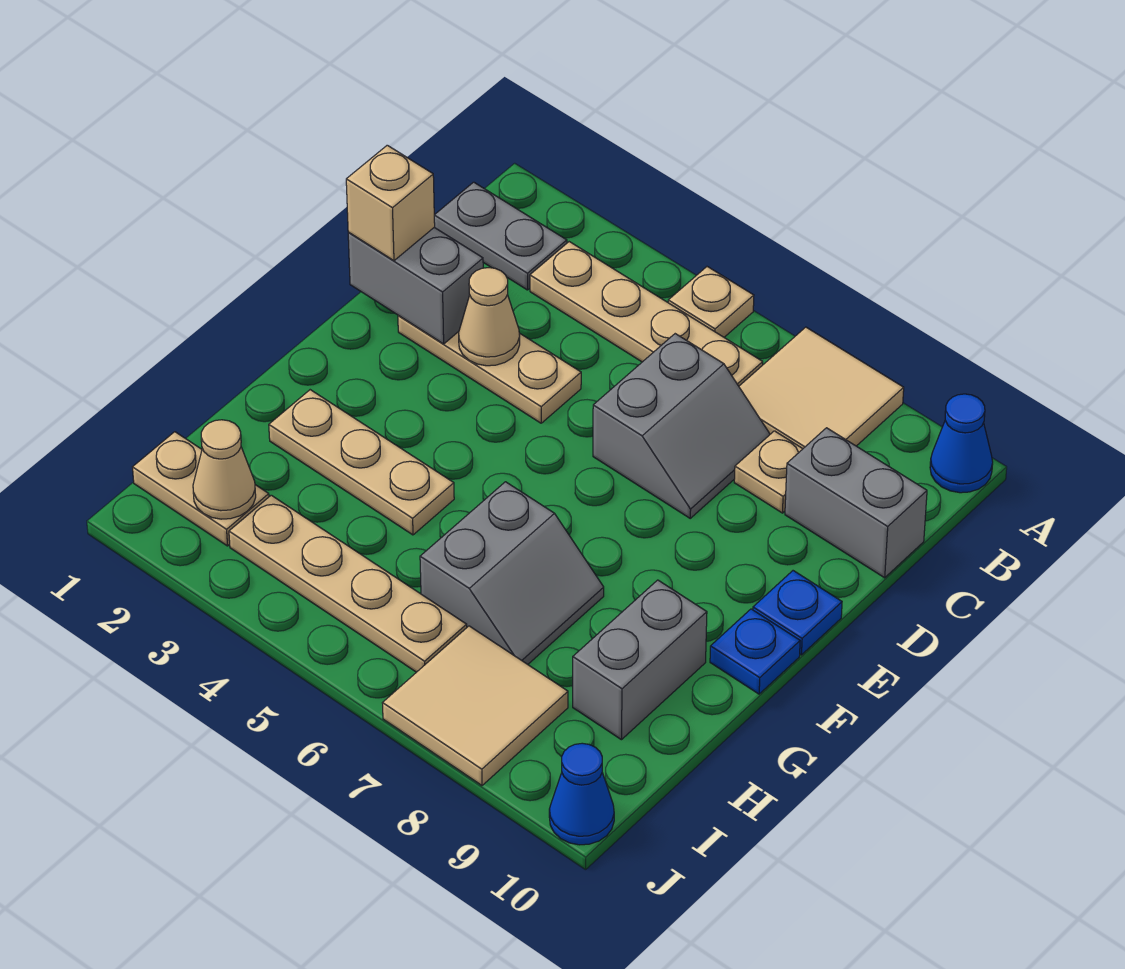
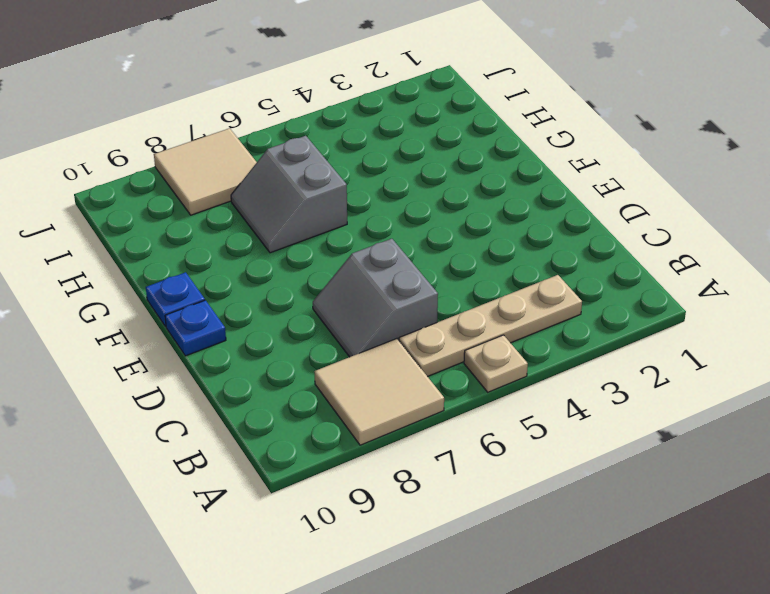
none -> blue 1x1 cone [930,394,993,493]
none -> grey 1x2 plate [434,182,567,290]
none -> tan 1x1 plate [734,431,803,513]

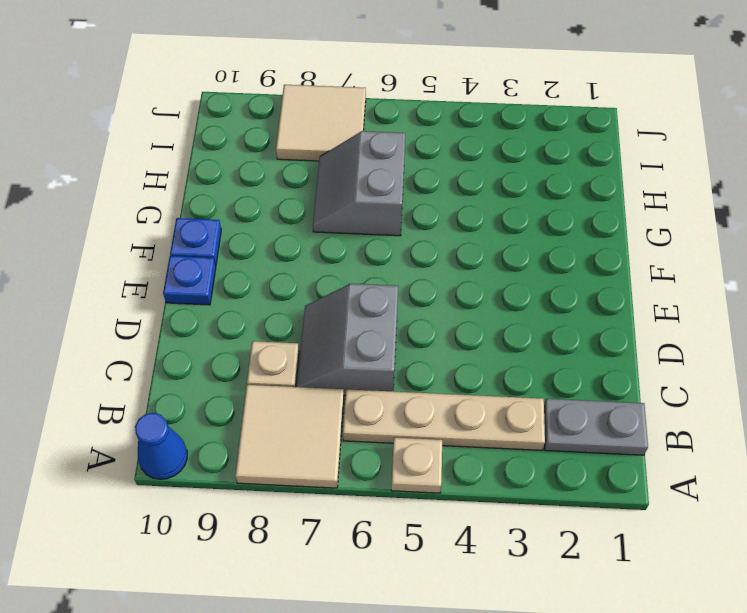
none -> grey 1x2 brick [785,428,927,578]
none -> tan 1x3 plate [398,315,581,423]
none -> tan 1x3 plate [269,390,454,535]

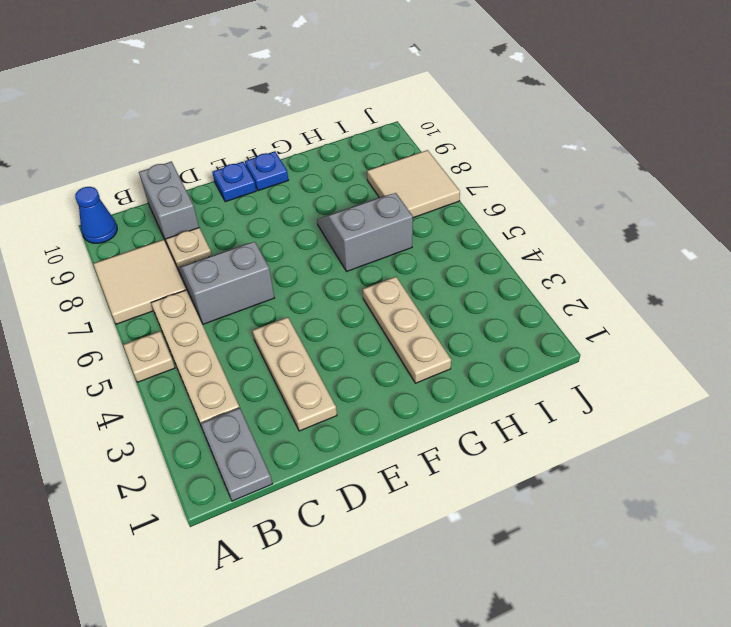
none -> grey 1x2 brick [573,580,707,740]
none -> tan 1x2 plate [133,432,269,546]
none -> tan 1x4 plate [229,495,467,672]

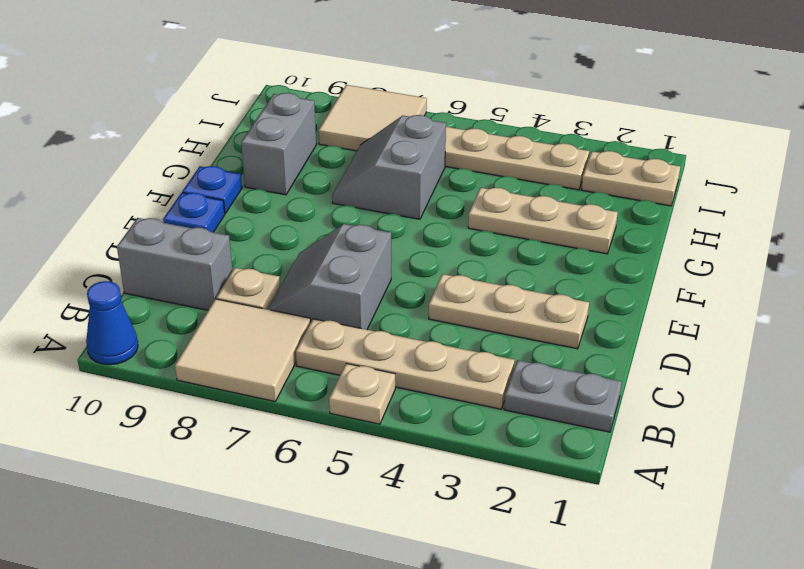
none -> blue 1x1 cone [549,743,614,845]
none -> grey 1x2 brick [348,227,483,344]
none -> tan 1x1 cone [459,268,520,366]

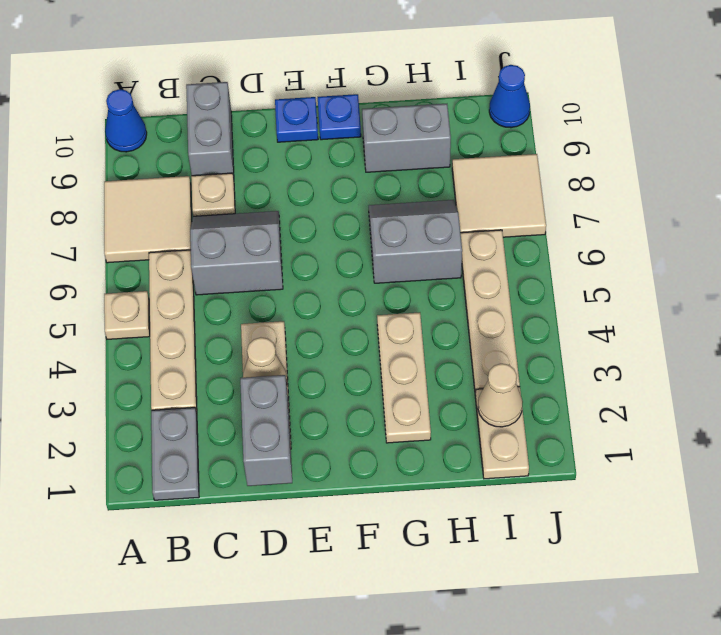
none -> tan 1x1 brick [346,145,435,261]

